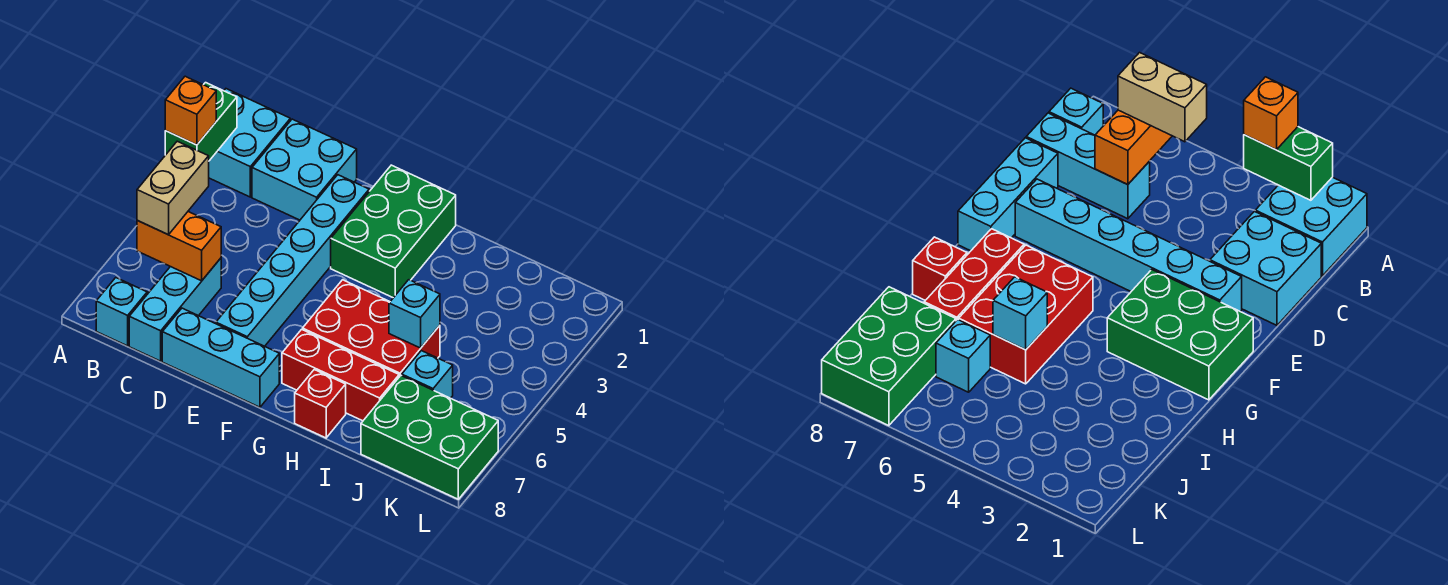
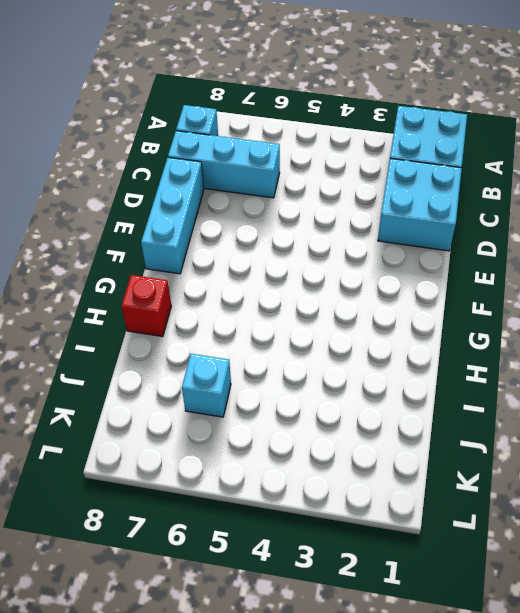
none -> cyan 1x6 brick [216,175,369,346]
none -> green 2x3 brick [331,165,456,298]
none -> red 2x3 brick [303,280,440,377]

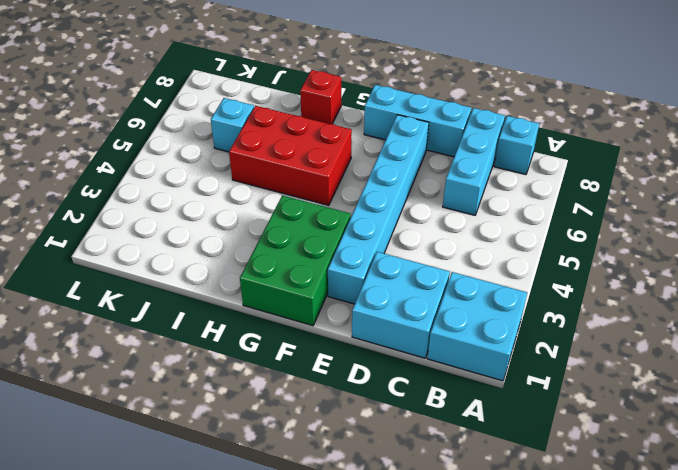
none -> red 1x3 brick [282,329,399,421]
none -> green 2x3 brick [361,375,498,499]
none -> green 1x2 brick [165,83,237,161]

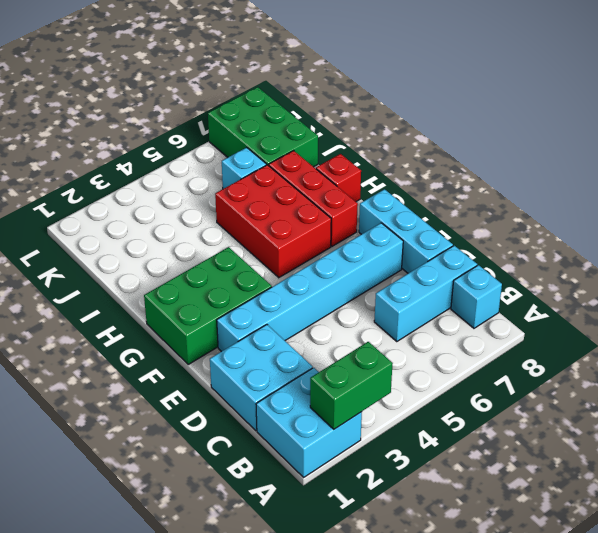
none -> orange 1x2 brick [137,212,221,281]
none -> cyan 1x1 brick [389,280,440,348]
none -> orange 1x1 brick [165,76,216,145]

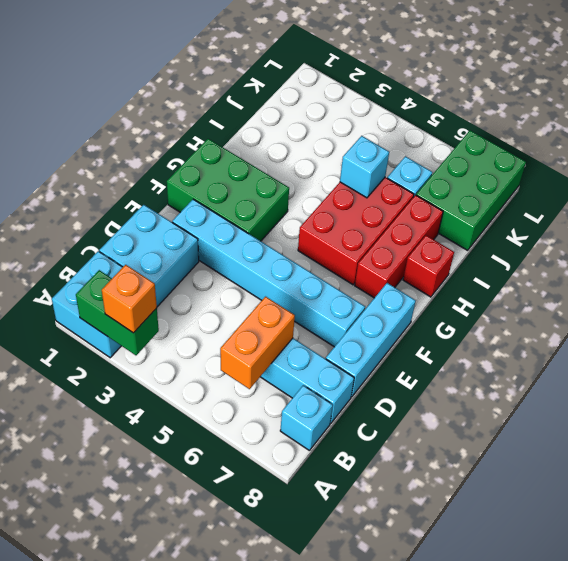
none -> tan 1x2 brick [137,141,209,235]

